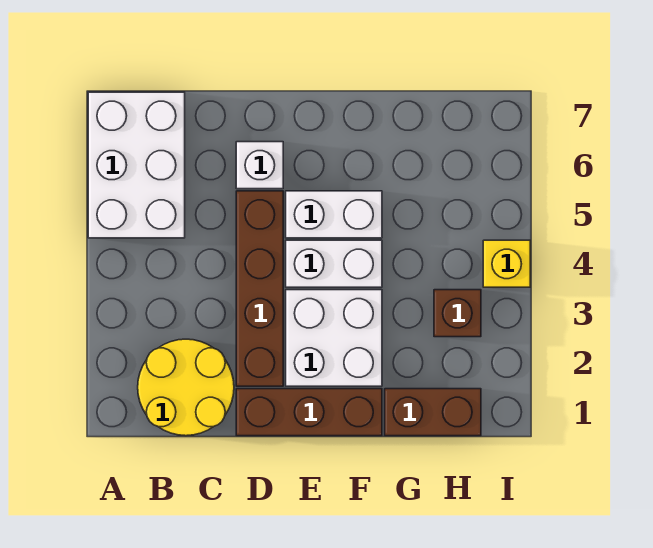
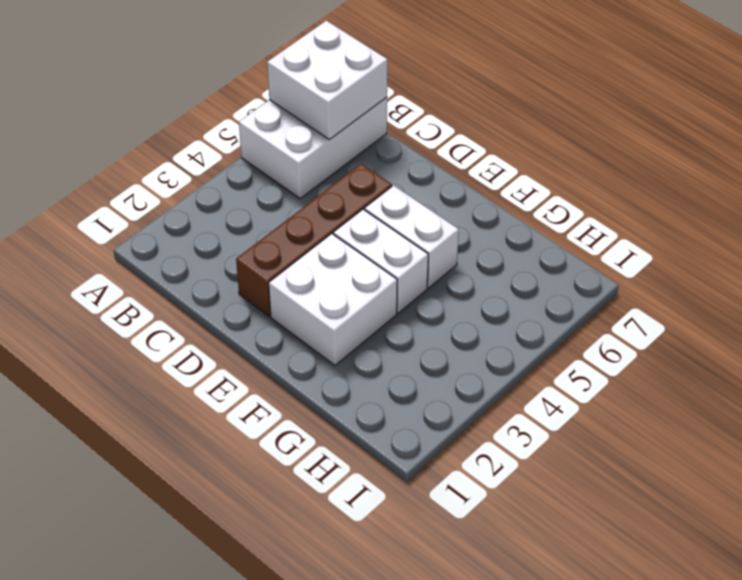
white 2x2 brick [267,21,387,140] -> none
none -> yellow 2x2 round brick [138,339,234,436]
none -> brown 1x3 brick [236,389,382,436]

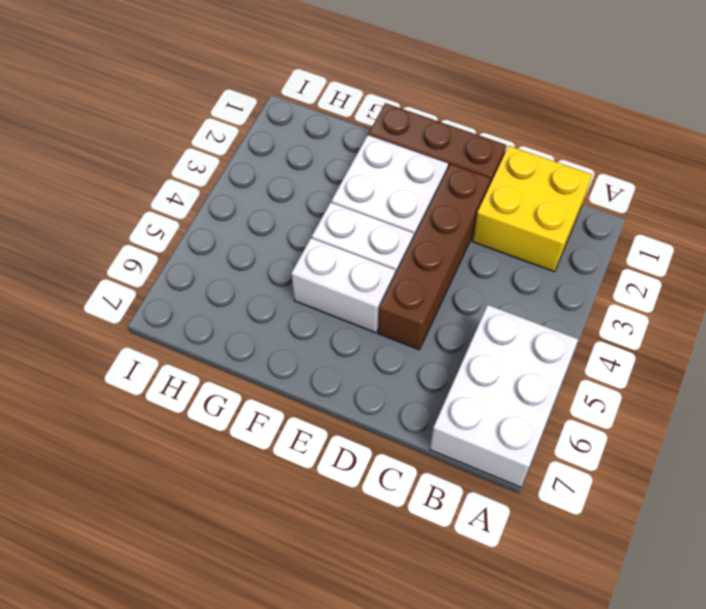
yellow 2x2 brick [472,146,592,272] -> yellow 2x2 round brick [138,339,234,436]
none -> white 1x1 brick [236,142,283,189]
none -> brown 1x2 brick [385,389,481,436]

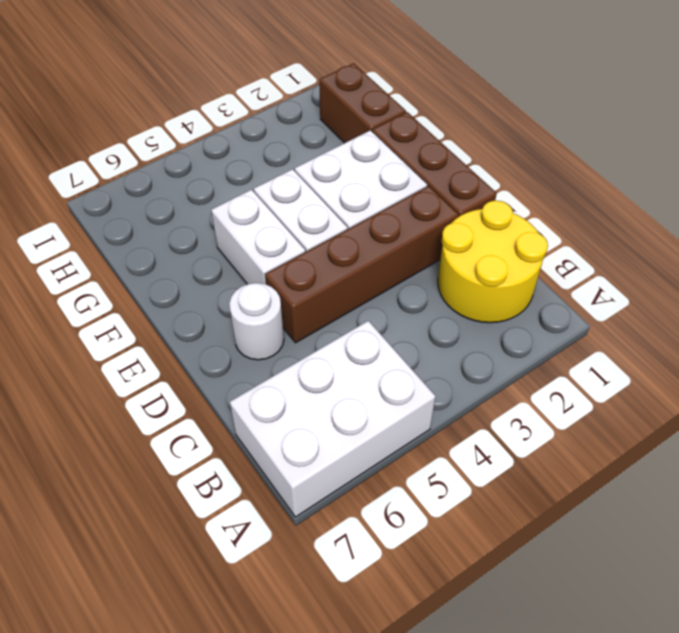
white 1x1 round brick [229,283,284,360] -> white 1x1 brick [236,142,283,189]
none -> brown 1x1 brick [434,290,481,337]
none -> yellow 1x1 brick [483,240,530,287]

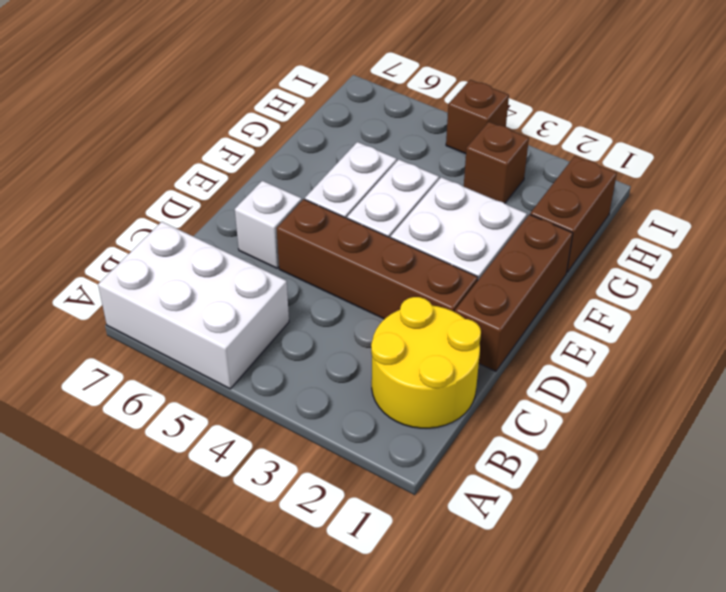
brown 1x1 brick [446,80,509,154] -> yellow 1x1 brick [483,240,530,287]

